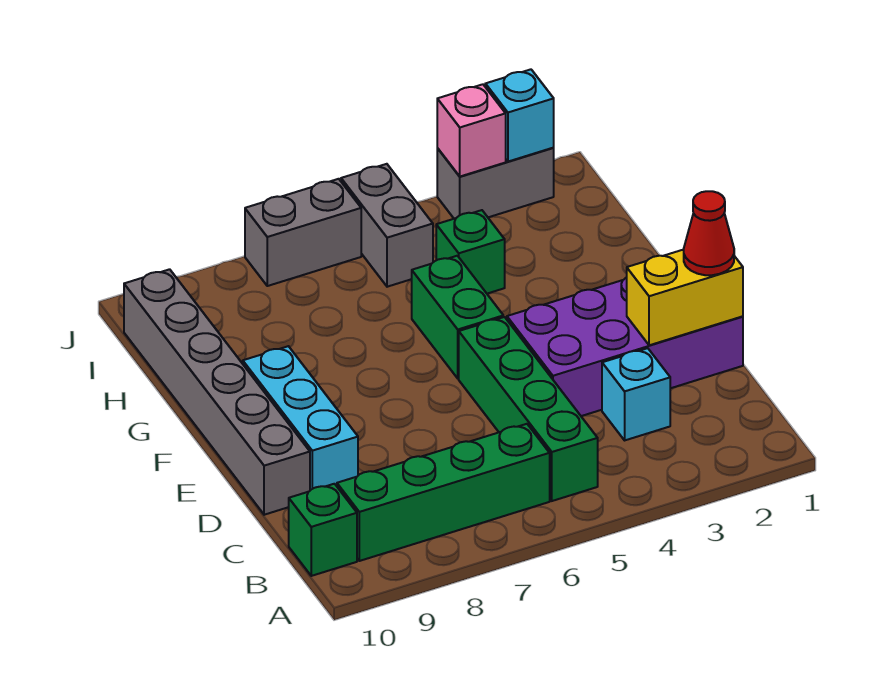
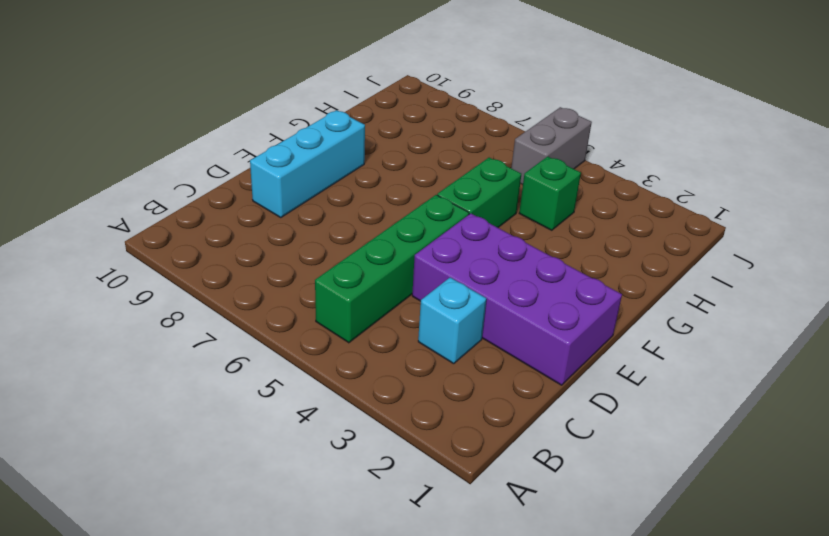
none -> green 1x4 brick [337,424,550,561]
none -> green 1x1 brick [289,484,357,576]
none -> grey 1x6 brick [124,269,310,515]

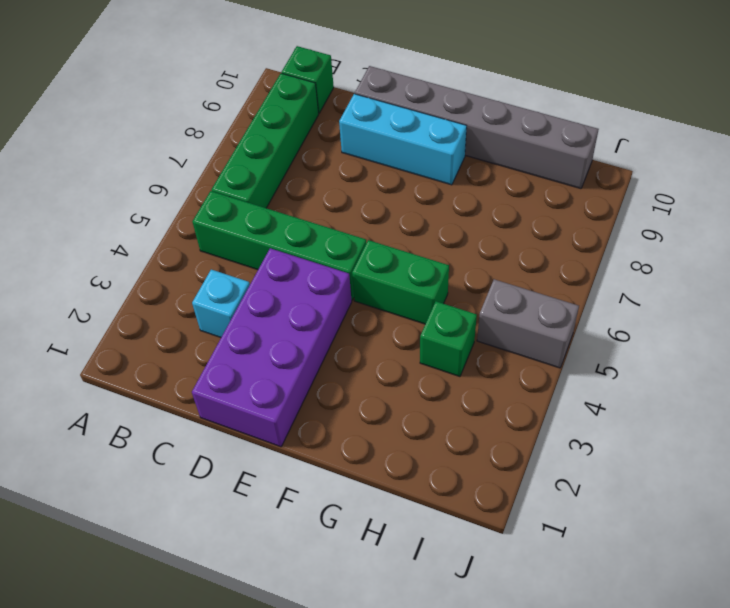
none -> grey 1x2 brick [437,148,554,219]
none -> grey 1x2 brick [245,179,361,286]
none -> yellow 1x2 brick [627,250,743,345]

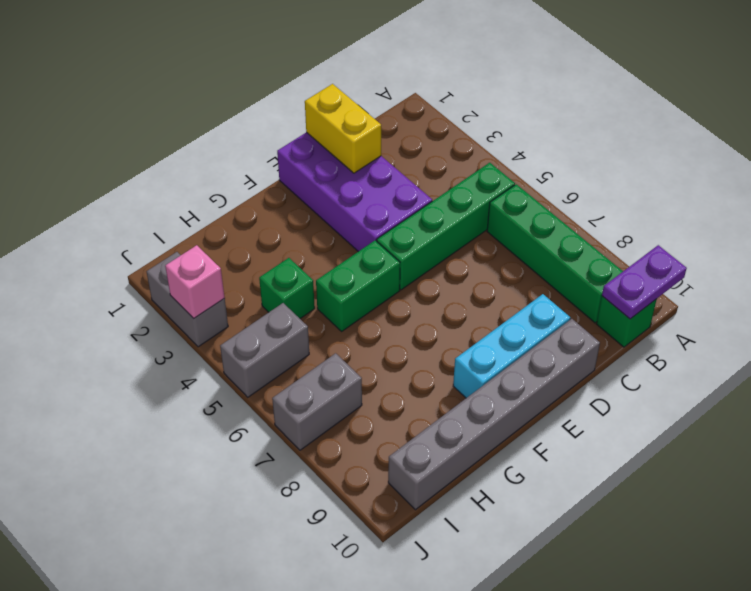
purple 1x2 plate [602,245,687,319] -> none
grey 1x2 brick [272,353,362,450] -> grey 1x2 brick turned to [245,179,361,286]
none -> cyan 1x1 brick [602,348,670,440]
none -> cyan 1x1 brick [485,69,554,162]
none -> red 1x1 cone [684,191,734,275]

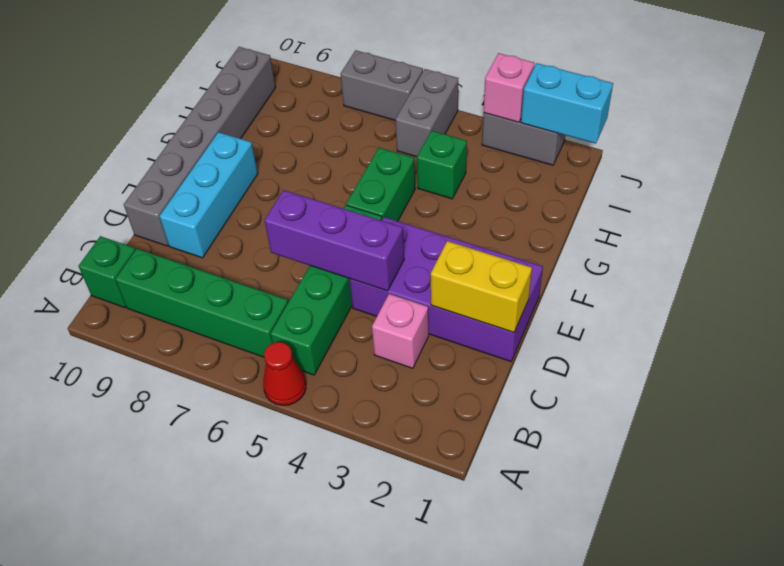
red 1x1 cone [263,342,306,405] -> red 1x1 cone moved to [684,191,734,275]
pink 1x1 brick [372,294,429,368] -> cyan 1x1 brick [602,348,670,440]
purple 1x3 brick [264,190,404,291] -> none
cyan 1x2 brick [521,63,613,144] -> cyan 1x1 brick [485,69,554,162]

